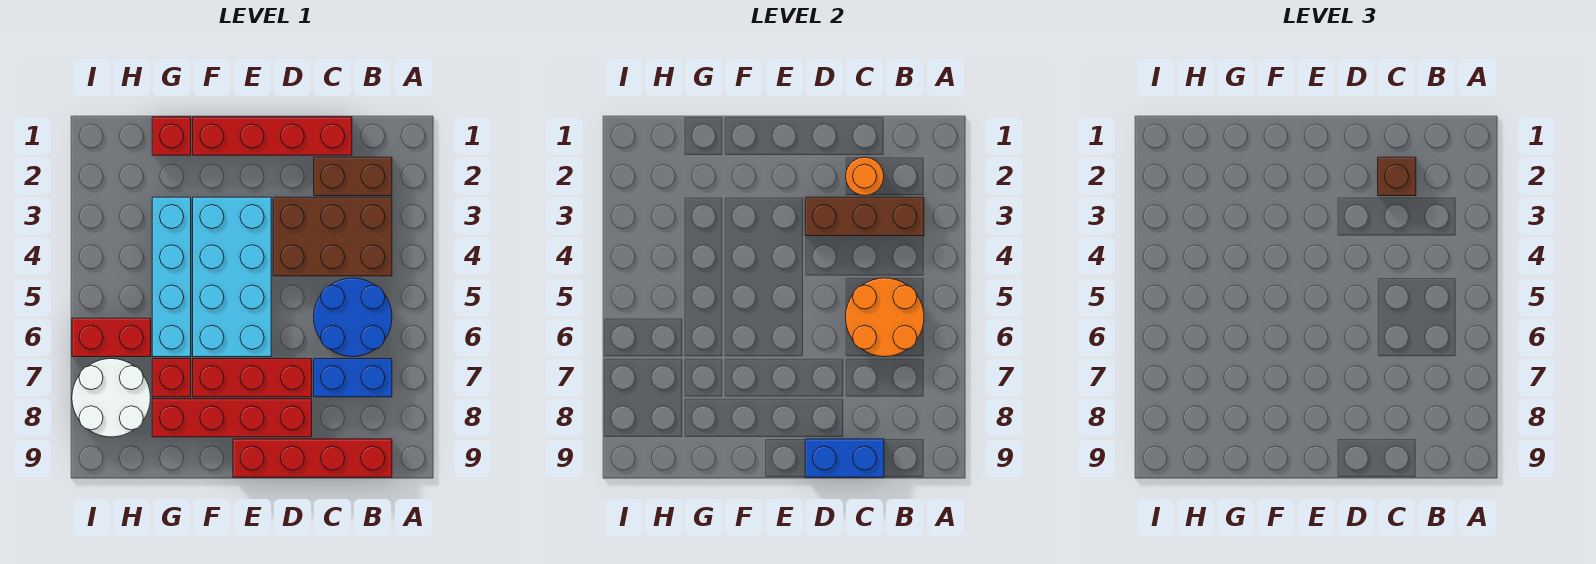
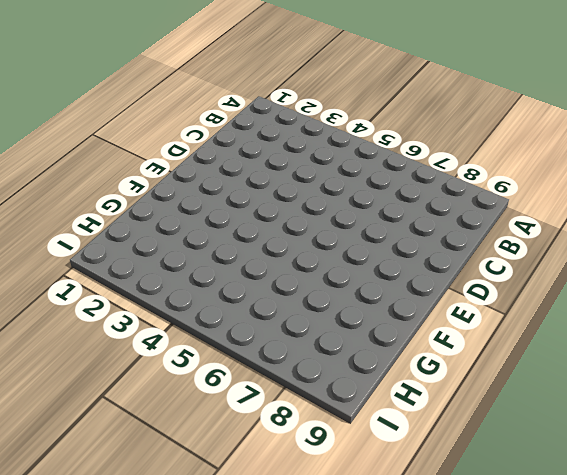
none -> brown 1x2 brick [314,157,392,196]
none -> brown 2x3 brick [273,197,392,276]
none -> blue 2x2 round brick [314,278,392,357]

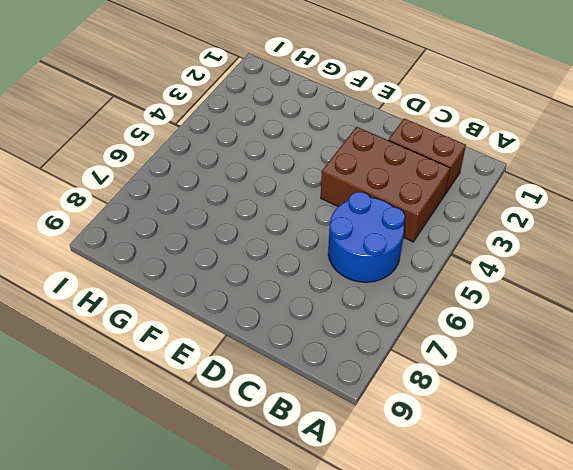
none -> blue 1x2 brick [314,359,392,397]
none -> red 1x4 brick [233,439,392,477]
none -> red 1x4 brick [193,117,352,155]

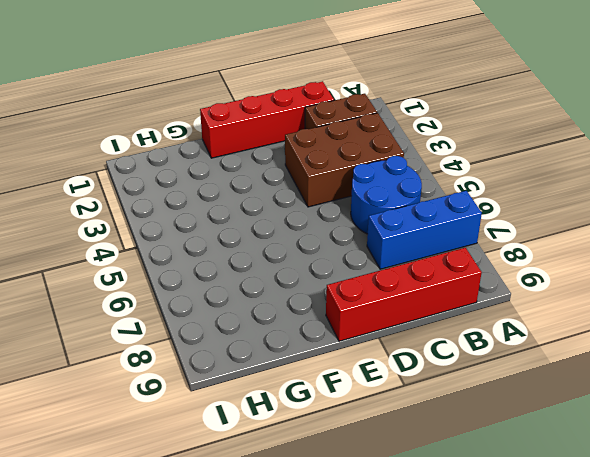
blue 1x3 brick [367,191,482,269] -> blue 1x2 brick [314,359,392,397]
none -> red 1x3 brick [193,359,312,397]
none -> red 1x4 brick [152,399,312,437]
none -> cyan 2x4 brick [193,197,271,357]

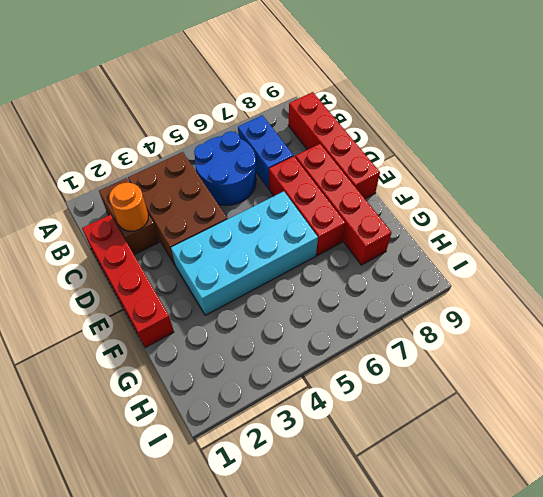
none -> red 1x1 brick [152,117,191,155]
none -> cyan 1x4 brick [152,197,191,357]
none -> red 1x1 brick [152,359,191,397]

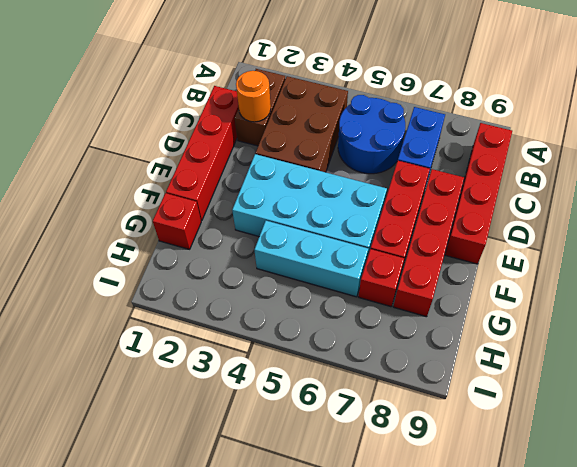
cyan 1x3 brick [254,221,369,297] -> cyan 1x4 brick [152,197,191,357]
none -> red 1x2 brick [72,318,151,357]
none -> white 2x2 round brick [72,359,151,437]
none -> brown 1x3 brick [805,197,924,236]

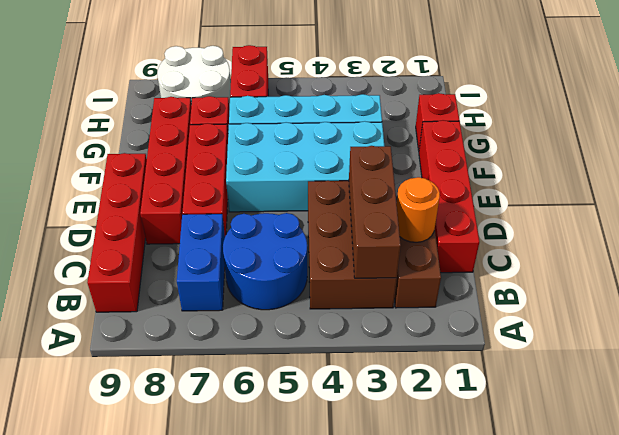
none -> orange 2x2 round brick [846,278,924,357]
none -> blue 1x2 brick [805,439,884,477]
none -> brown 1x1 brick [1378,157,1416,196]

